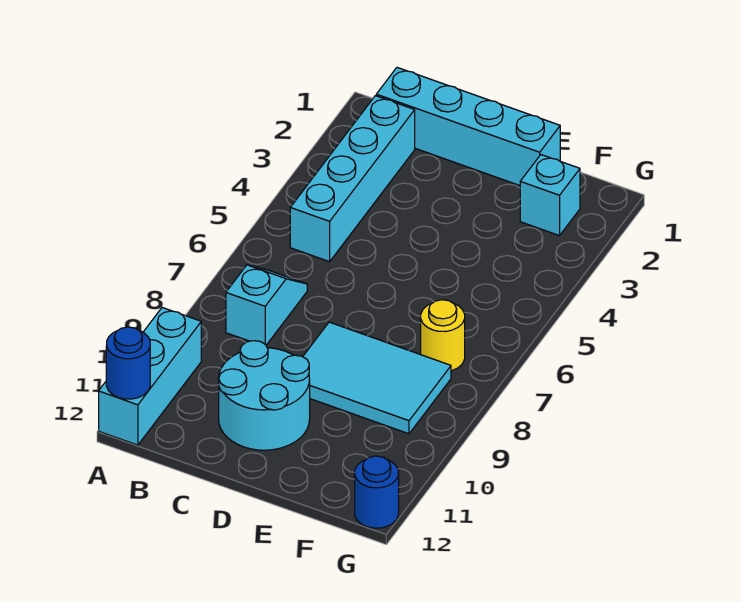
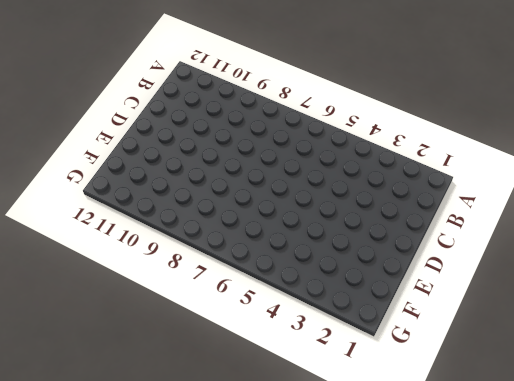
none -> cyan 1x3 brick [99,308,201,445]
none -> cyan 1x4 brick [376,68,560,186]

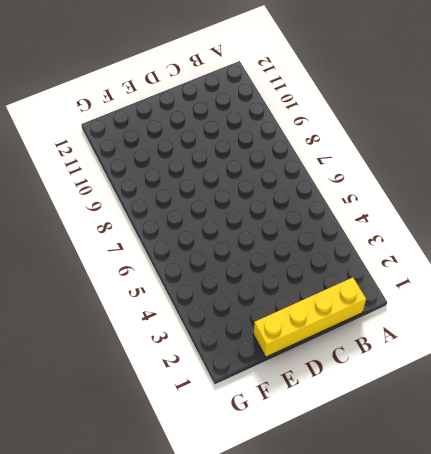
yellow 1x4 brick [253,277,366,357] -> cyan 1x4 brick [376,68,560,186]
none -> cyan 1x3 brick [99,308,201,445]
none -> cyan 1x4 brick [290,96,415,262]

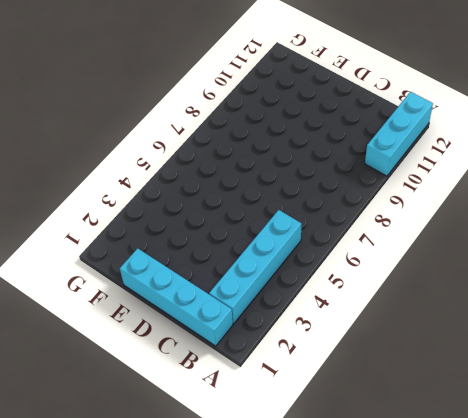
none -> cyan 1x2 slope [226,265,307,345]
none -> cyan 2x2 round brick [219,341,310,450]

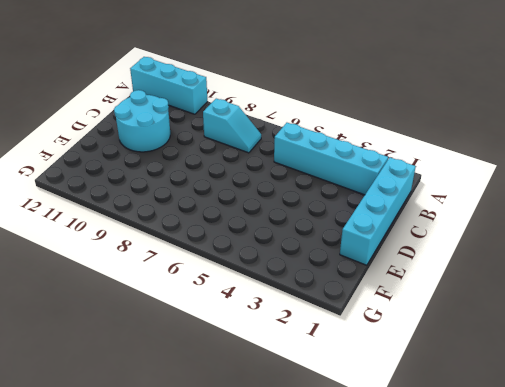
none -> cyan 2x3 tile [303,322,451,434]
none -> cyan 1x1 brick [520,155,580,236]

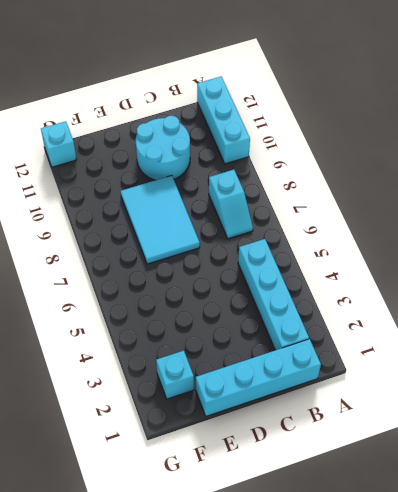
cyan 2x3 tile [121,175,200,264] -> cyan 2x3 tile turned to [303,322,451,434]
cyan 1x1 brick [41,121,77,167] -> blue 1x1 round brick [355,456,399,528]
none -> yellow 1x1 round brick [421,300,465,371]
none -> blue 1x1 round brick [106,327,150,399]

